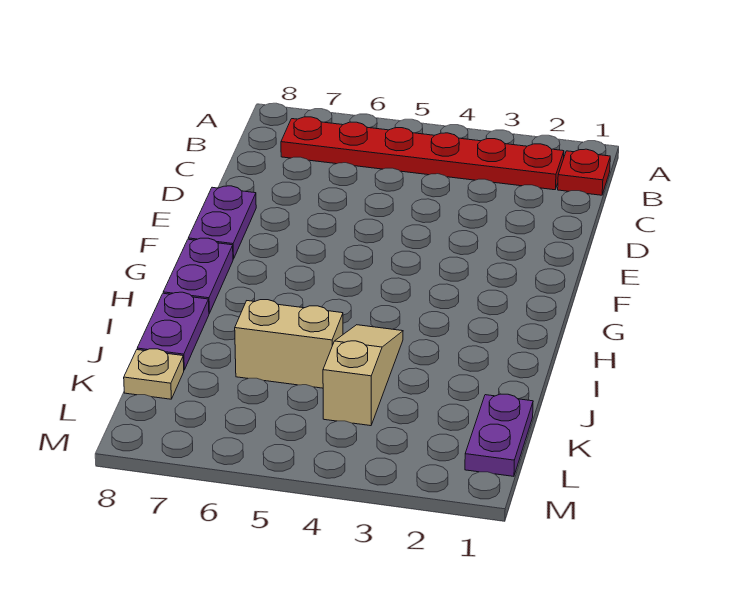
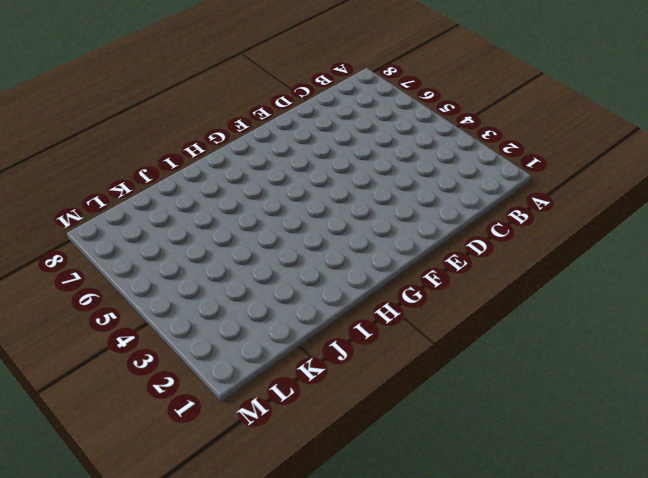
none -> red 1x1 plate [558,149,610,195]
none -> red 1x6 plate [281,117,564,190]

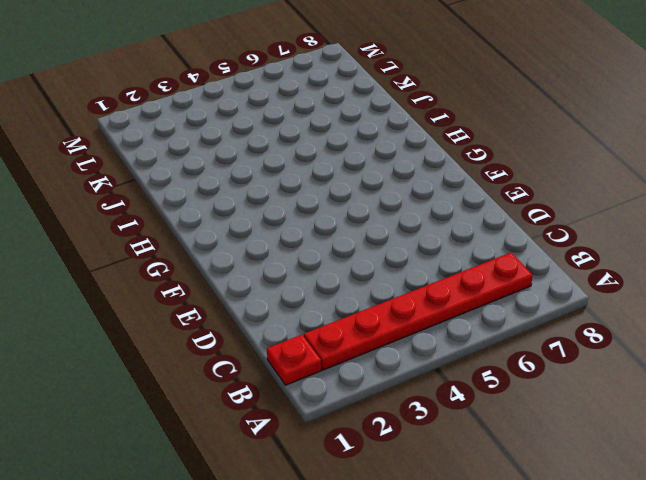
none -> purple 1x2 plate [188,186,256,259]
none -> purple 1x2 plate [163,238,233,313]

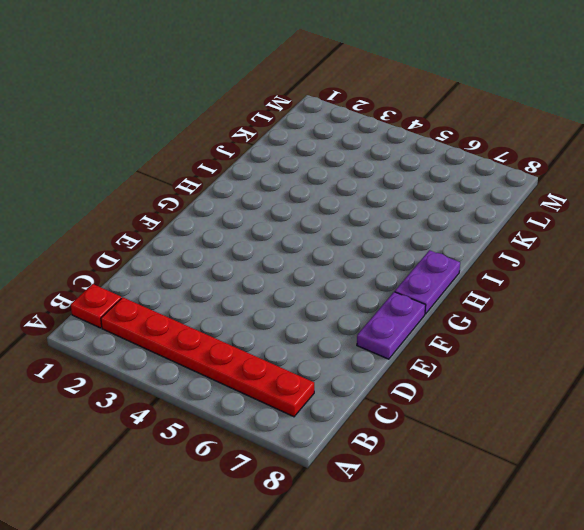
none -> tan 1x3 slope [323,325,403,426]
none -> purple 1x2 plate [137,292,209,370]

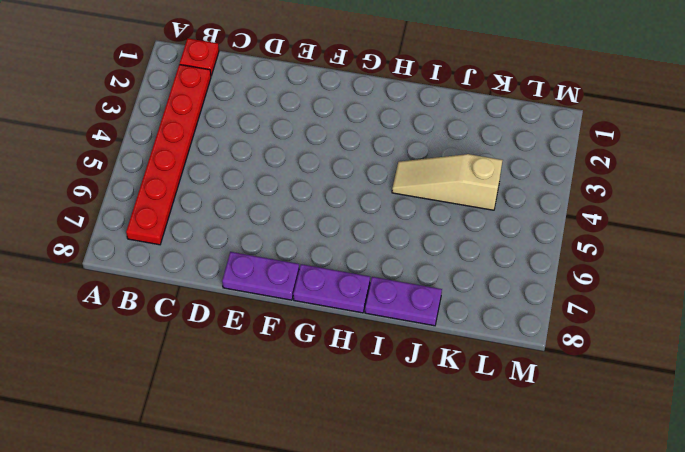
none -> tan 1x2 brick [235,300,343,388]
none -> purple 1x2 plate [465,394,533,476]

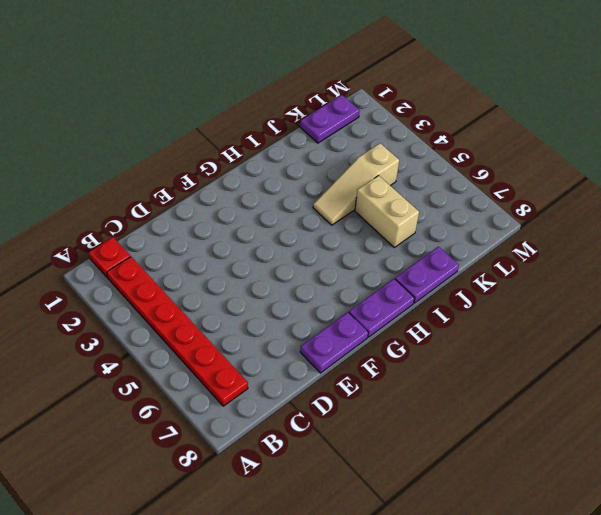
none -> tan 1x1 plate [124,349,184,399]

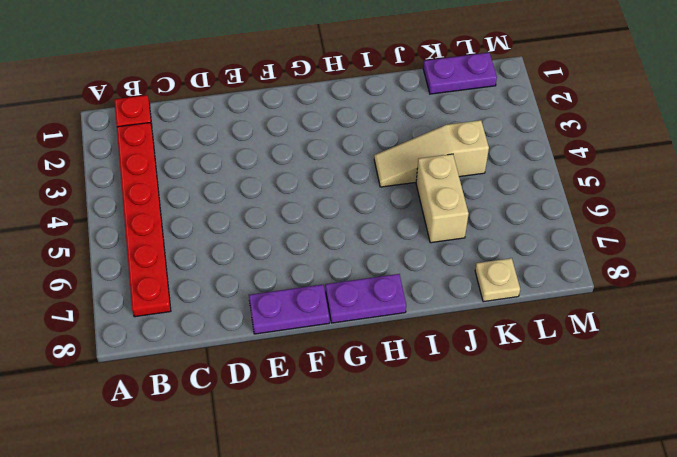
none -> purple 1x2 plate [137,292,209,370]

